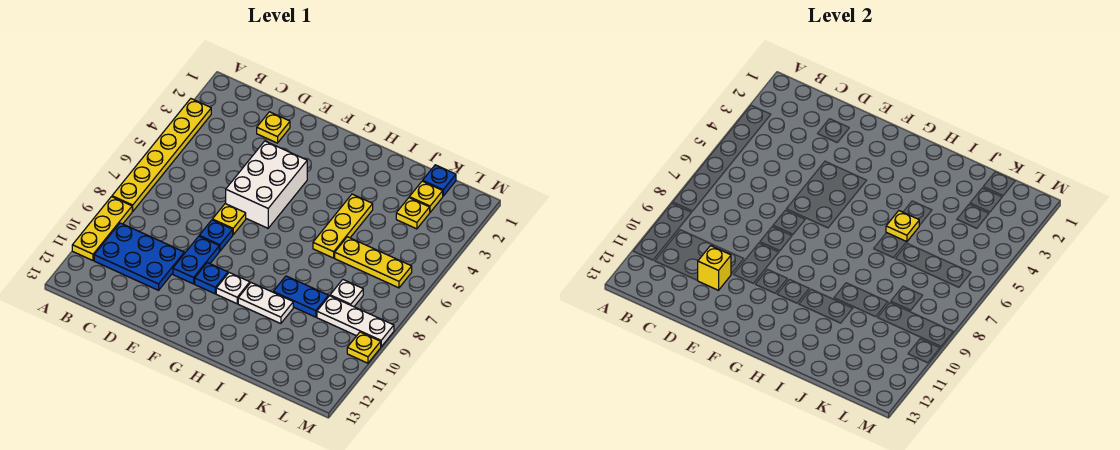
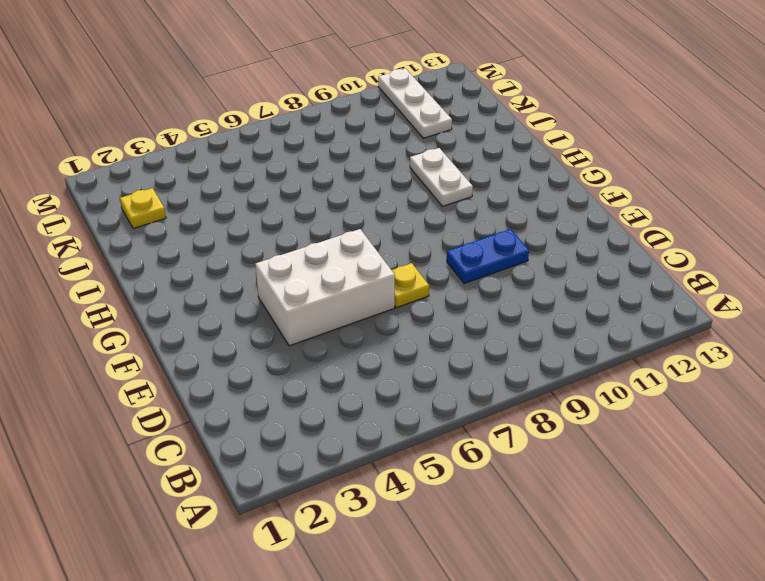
white 1x3 plate [378,69,452,138] -> white 1x3 plate moved to [317,296,394,347]
none -> yellow 1x6 plate [112,99,211,211]
none -> yellow 1x3 plate [72,197,133,260]
none -> blue 2x3 plate [94,223,184,290]

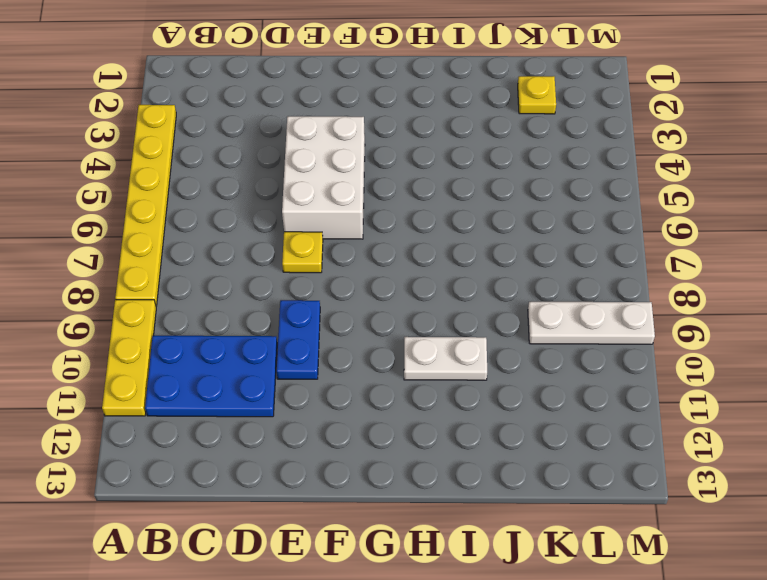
none -> yellow 1x1 plate [257,112,290,143]
none -> blue 1x1 plate [199,220,233,251]
none -> blue 1x1 plate [195,263,228,294]

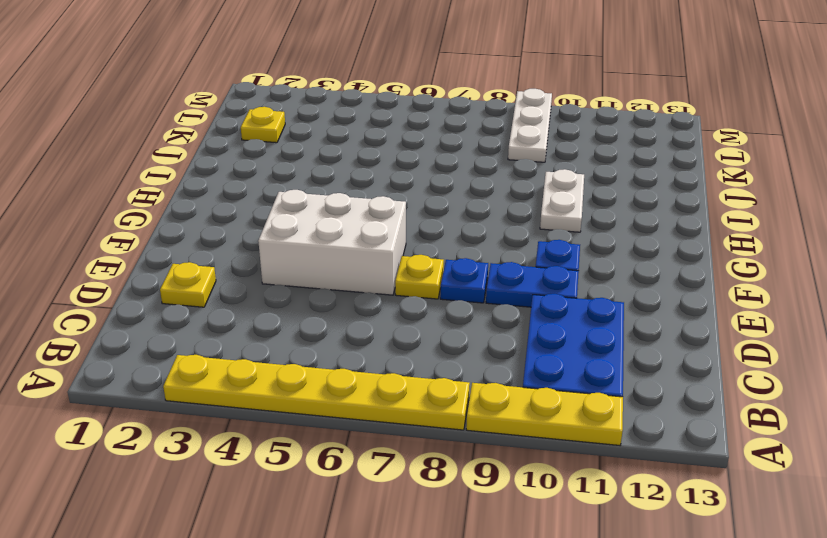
none -> white 1x1 plate [216,273,250,304]
none -> yellow 1x3 plate [313,194,373,258]
none -> blue 1x2 plate [273,276,328,317]

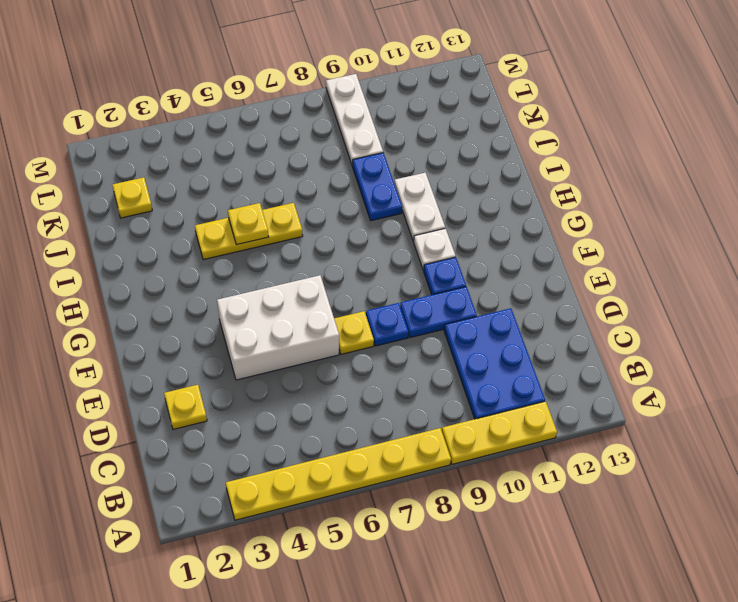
none -> yellow 1x3 plate [335,237,412,288]
none -> blue 1x1 plate [423,165,456,196]
none -> yellow 1x1 plate [396,198,430,229]

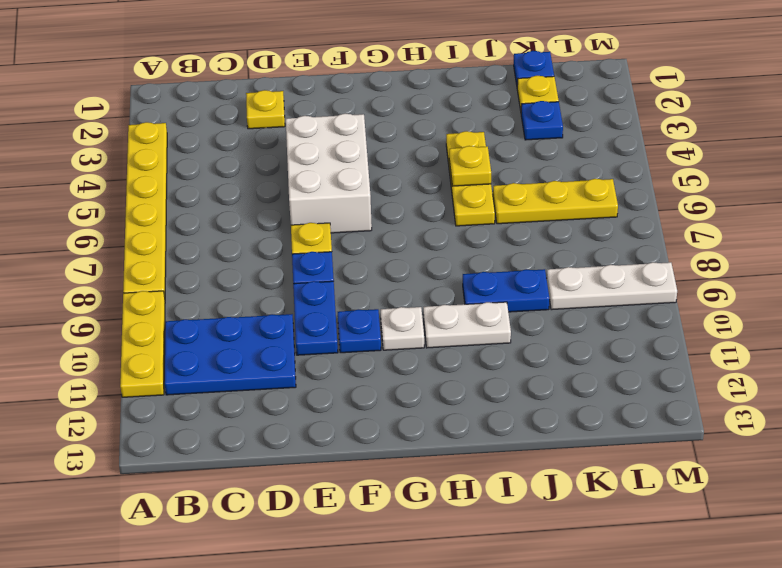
blue 1x1 plate [521,101,563,140] -> yellow 1x1 plate [396,198,430,229]
none -> white 1x1 plate [330,280,363,307]
none -> yellow 1x1 plate [347,332,381,363]
none -> yellow 1x1 brick [697,246,731,290]

